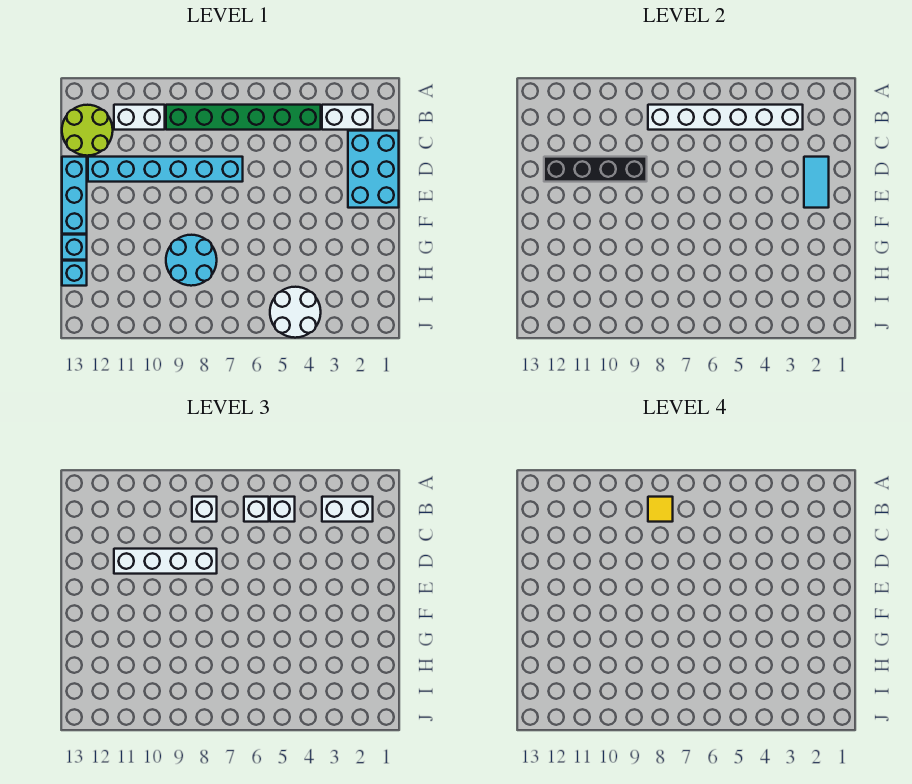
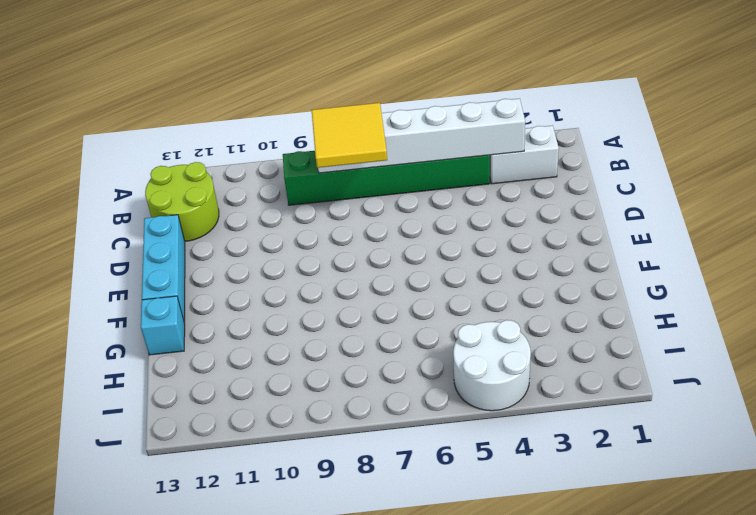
yellow 2x2 tile [312,103,387,168] -> white 1x1 brick [192,497,217,522]
none -> white 1x2 brick [114,105,165,130]
none -> cyan 2x3 brick [348,131,399,208]
none -> cyan 1x6 brick [88,157,243,182]

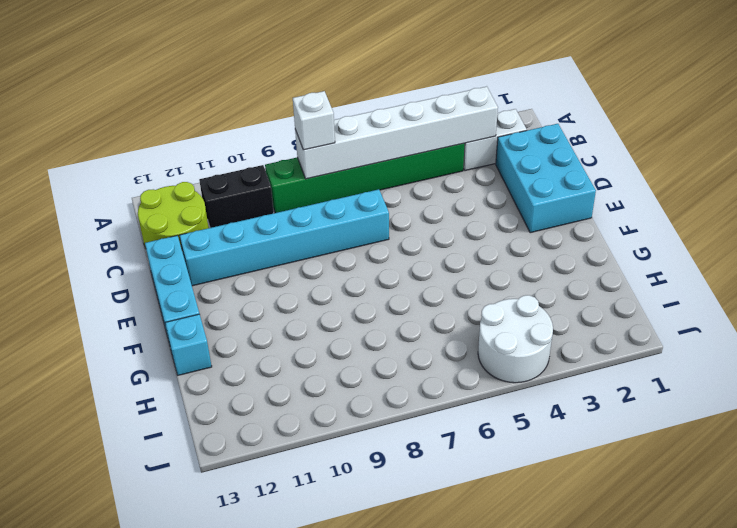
black 1x2 brick [199,165,274,228] -> white 1x2 brick [114,105,165,130]
none -> cyan 2x2 round brick [166,235,217,286]
none -> cyan 1x1 brick [62,261,87,286]
none -> cyan 1x2 tile [804,157,829,208]

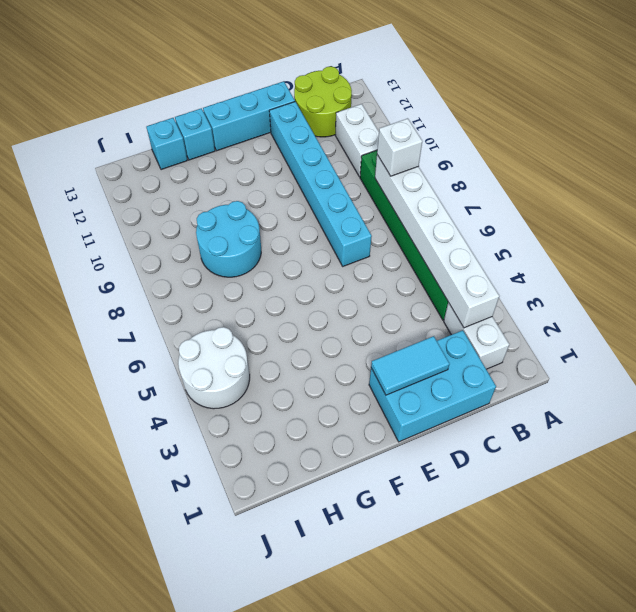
none -> black 1x4 brick [544,157,647,182]
none -> white 1x2 brick [322,497,373,522]
none -> white 1x1 brick [270,497,295,522]

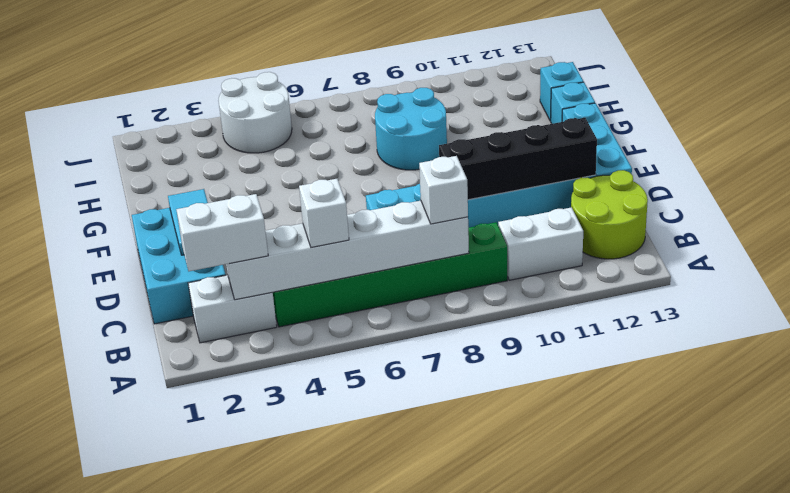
none -> white 1x1 brick [244,497,269,522]
none -> white 1x4 brick [114,549,217,574]
none -> yellow 1x1 tile [648,497,673,522]

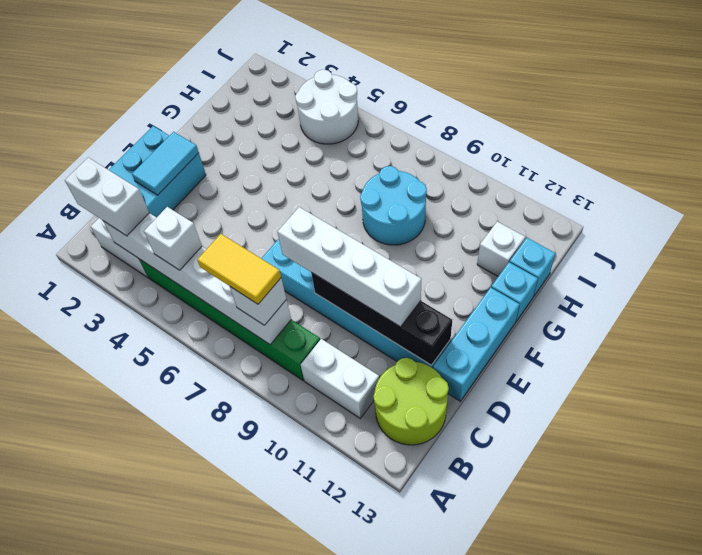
yellow 1x2 tile [197,234,281,304] -> yellow 1x1 tile [648,497,673,522]
white 1x1 brick [477,222,525,276] -> white 1x1 brick moved to [244,497,269,522]

